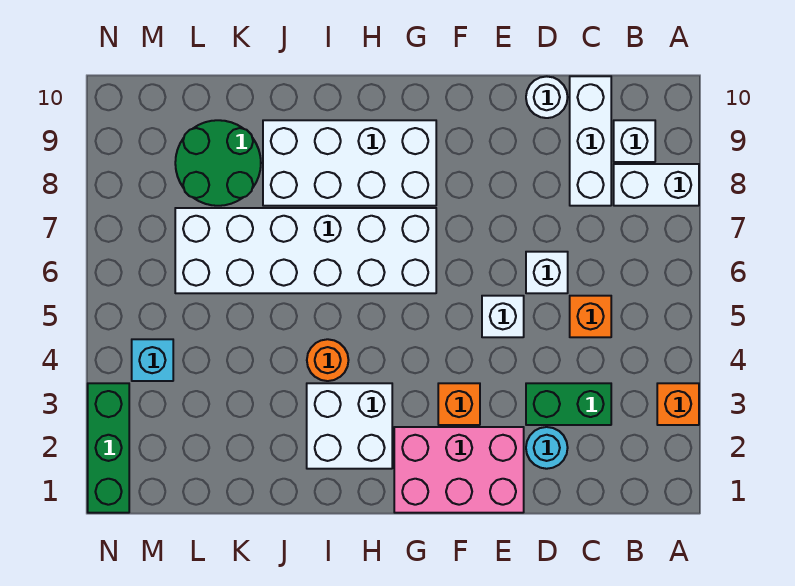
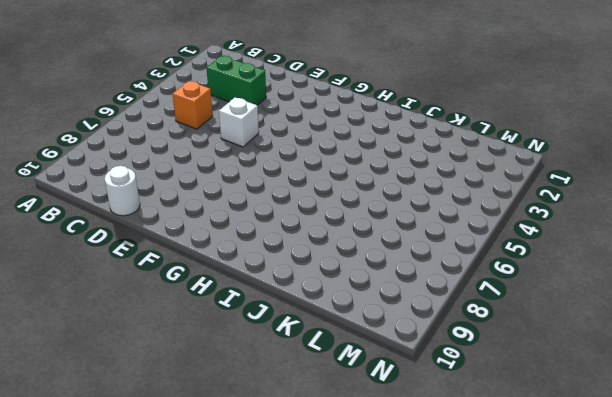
none -> orange 1x1 brick [657,383,699,425]
none -> white 1x2 brick [614,164,699,206]
none -> white 1x1 brick [614,120,655,162]

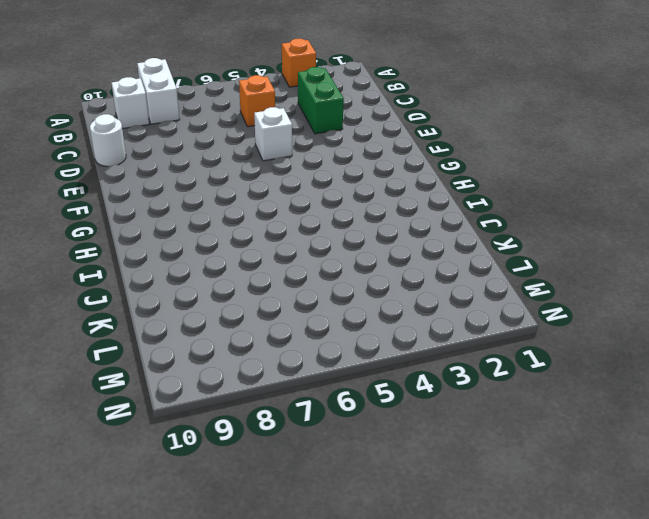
none -> white 1x3 brick [570,76,611,206]
none -> cyan 1x1 round brick [526,427,568,469]
none -> white 1x1 brick [526,252,568,293]

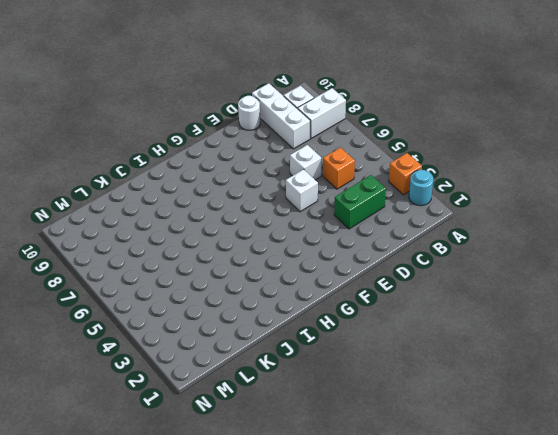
cyan 1x1 round brick [409,170,433,206] -> cyan 1x1 round brick moved to [526,427,568,469]
none -> pink 2x3 brick [394,427,524,513]
none -> orange 1x1 brick [438,383,480,425]
none -> white 2x6 brick [175,208,436,293]

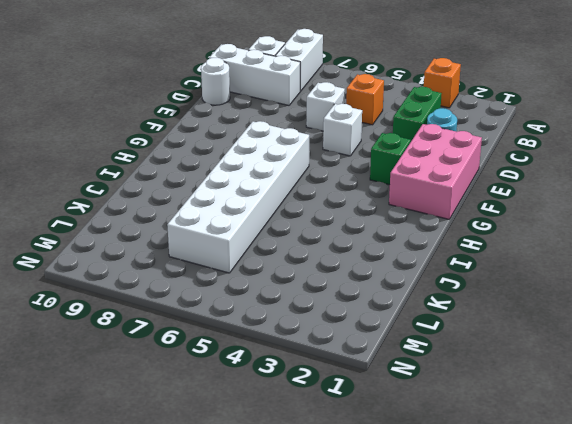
green 1x1 brick [370,133,411,185] -> orange 1x1 brick [438,383,480,425]
none -> white 2x4 brick [263,120,436,206]
none -> white 2x2 brick [307,383,392,469]
none -> orange 1x1 round brick [307,339,348,381]

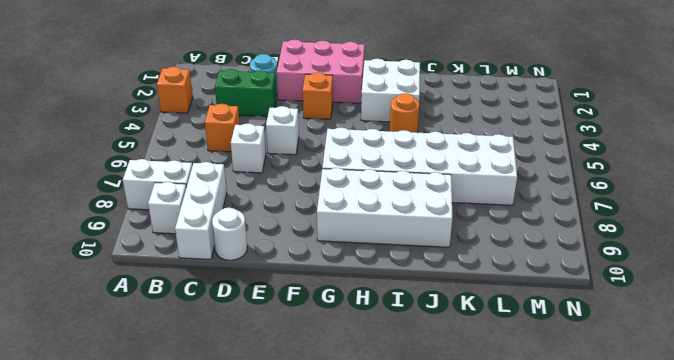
none -> green 2x2 round brick [175,120,261,206]
none -> cyan 1x1 brick [132,339,173,381]
none -> green 1x3 brick [88,383,129,513]

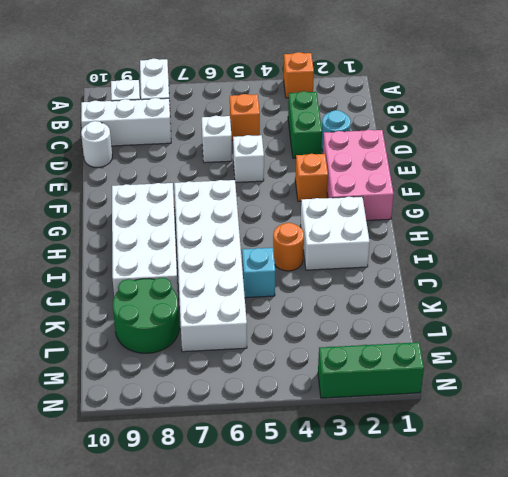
cyan 1x1 brick [242,248,275,298] -> cyan 1x1 brick moved to [132,339,173,381]

